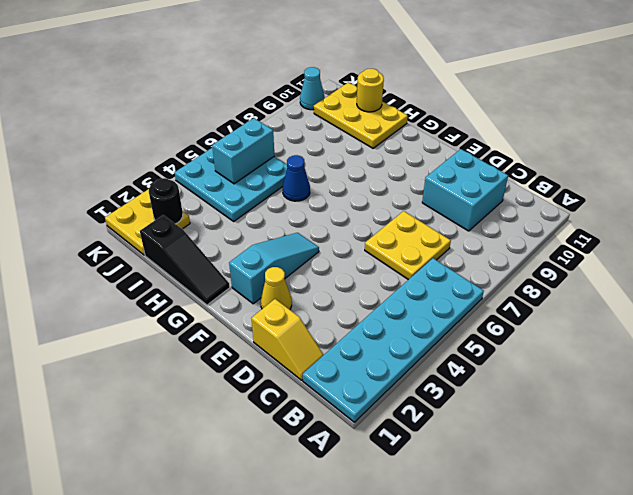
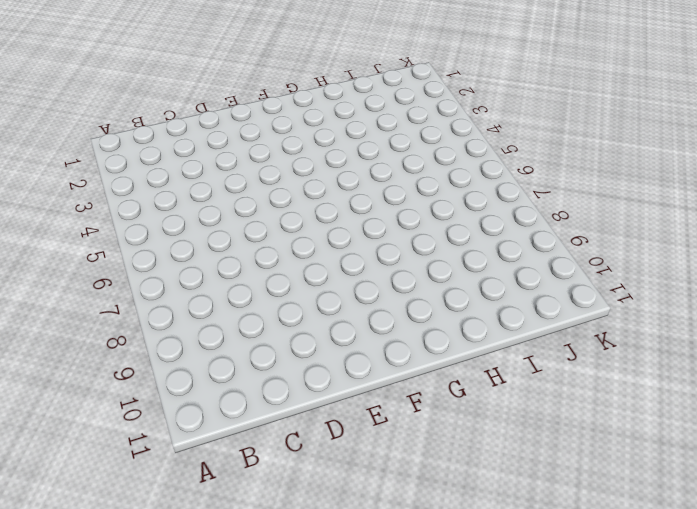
none -> cyan 2x6 plate [303,258,484,422]
none -> yellow 1x2 slope [251,299,323,380]
none -> yellow 2x2 plate [365,211,451,280]

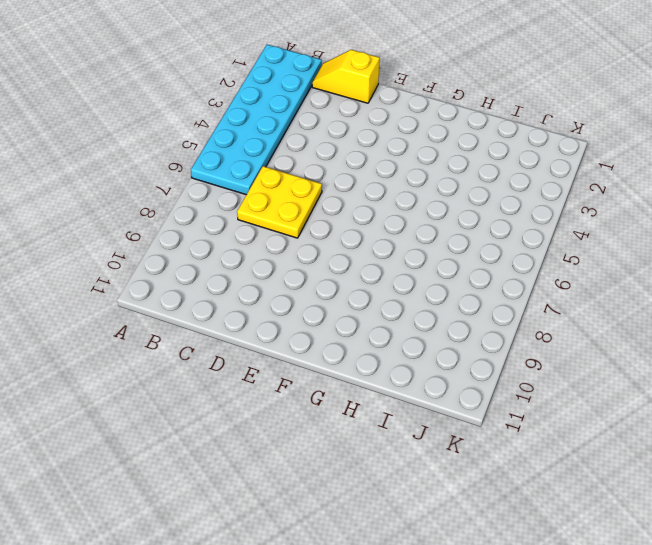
none -> cyan 2x2 brick [422,149,508,231]
none -> yellow 1x1 cone [261,267,292,309]
none -> cyan 1x3 slope [229,233,319,304]

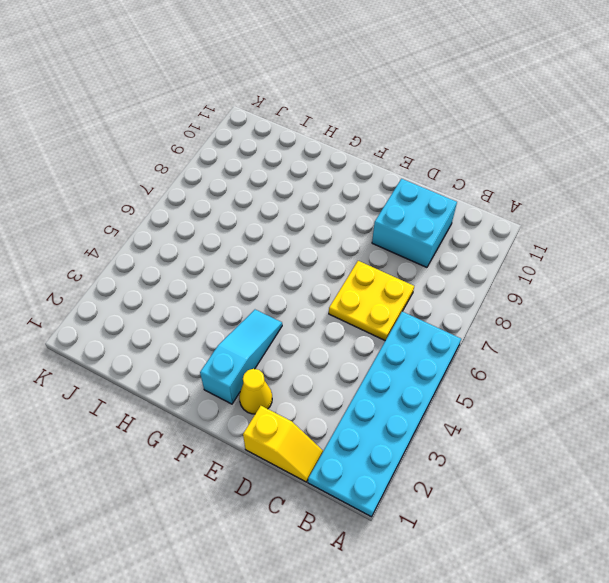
none -> black 1x3 slope [140,215,230,305]
none -> blue 1x1 cone [283,155,310,201]
none -> yellow 2x3 plate [314,83,408,148]

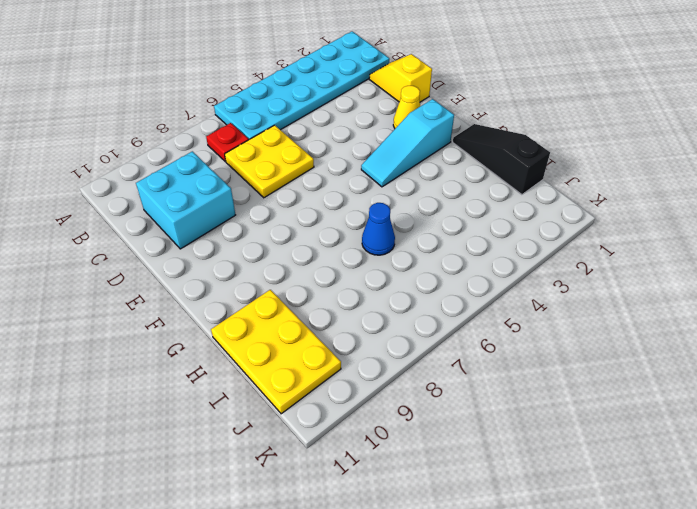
red 1x1 plate [206,123,249,162] -> none
none -> cyan 3x3 plate [175,148,287,221]
none -> yellow 2x2 plate [105,189,190,255]
none -> cyan 1x1 cone [300,67,325,110]

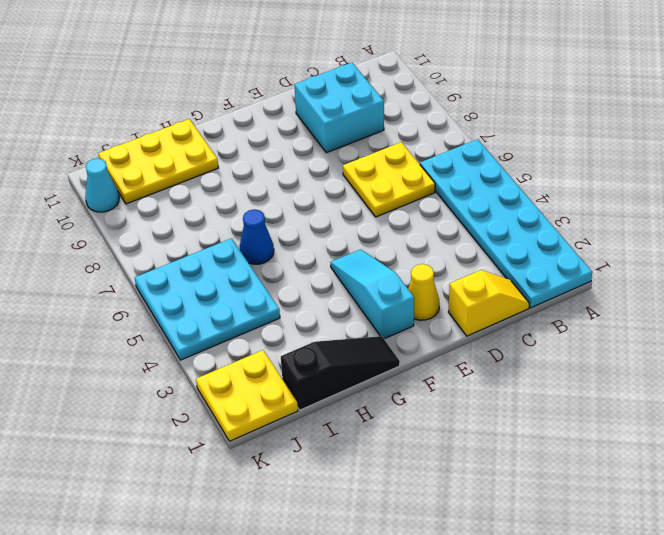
none -> yellow 1x1 round brick [357,69,384,112]
none -> black 1x1 round brick [149,178,183,224]
none -> cyan 1x2 brick [212,118,274,184]

